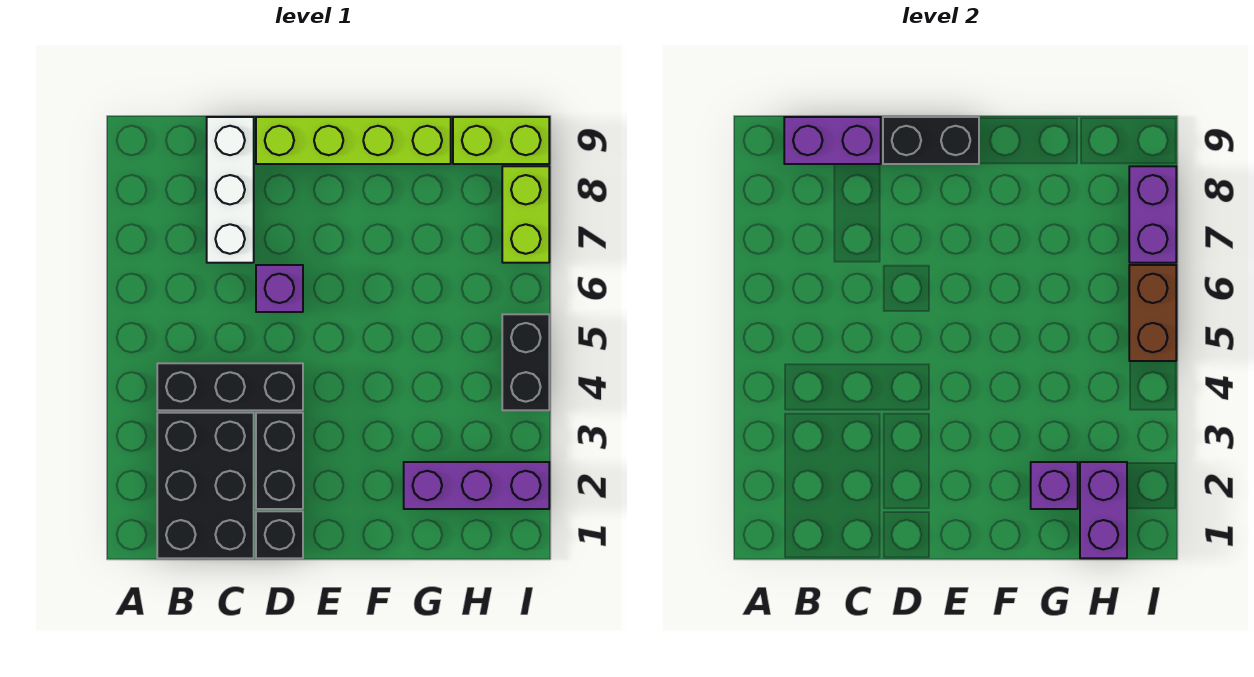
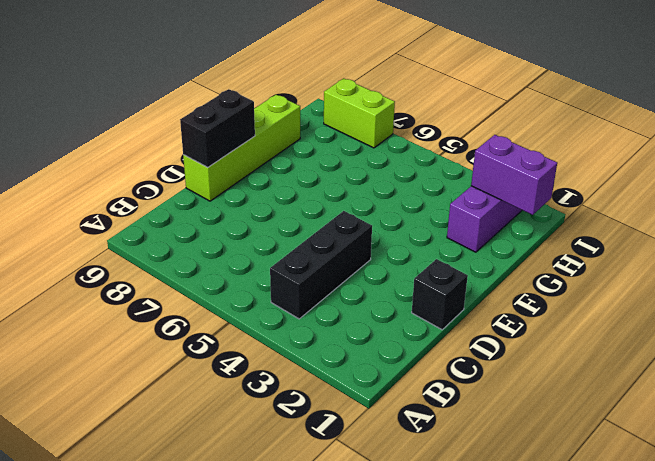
none -> black 2x3 brick [157,413,254,558]
none -> white 1x3 brick [207,117,254,263]
none -> black 1x2 brick [256,413,303,509]

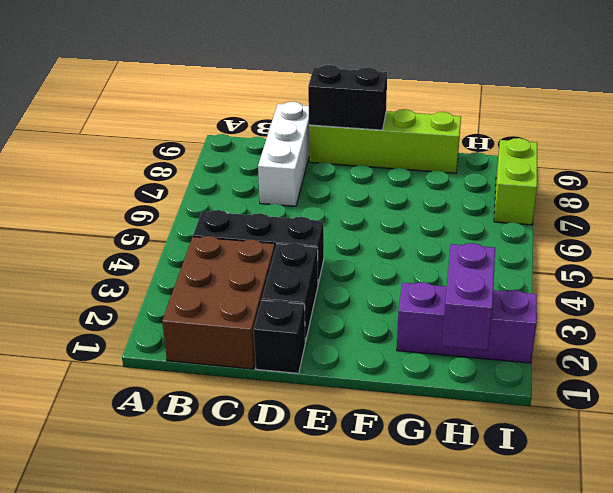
brown 2x3 brick [162,236,275,369] -> black 2x3 brick [157,413,254,558]
none -> purple 1x1 brick [256,265,303,312]
none -> lime 1x2 brick [453,117,549,164]
none -> black 1x2 brick [502,314,549,410]

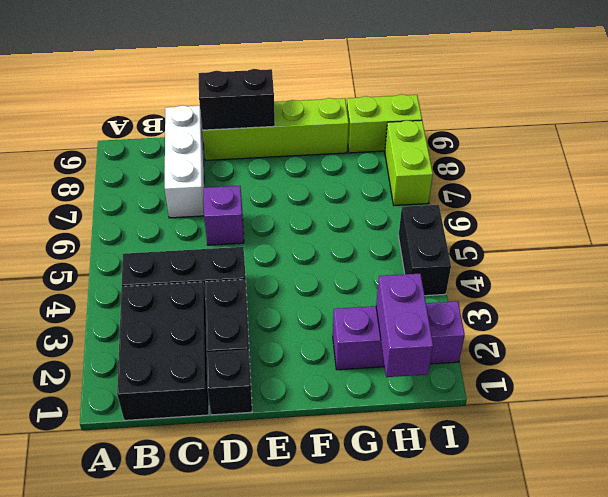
none -> purple 1x2 brick [784,117,881,164]
none -> purple 1x1 brick [1031,462,1078,509]
none -> brown 1x2 brick [1129,265,1176,361]

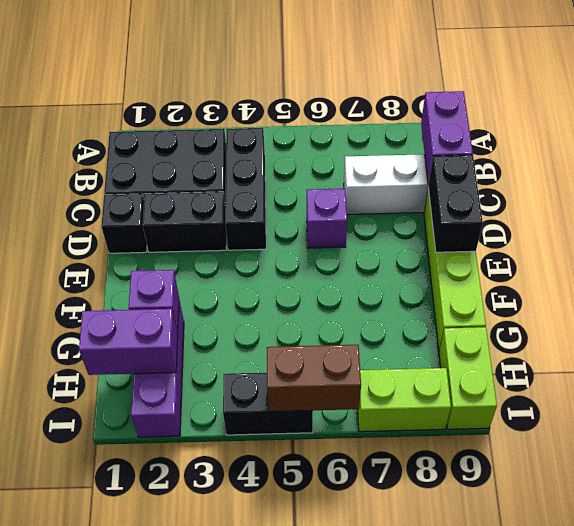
none -> purple 1x2 brick [1129,166,1176,263]

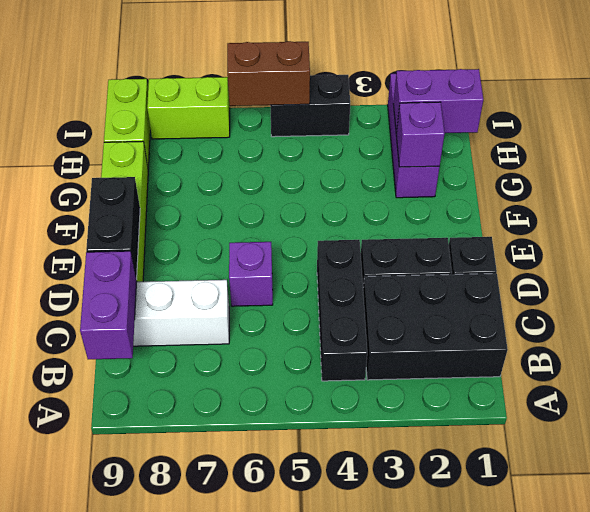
none -> purple 1x2 brick [1129,166,1176,263]

